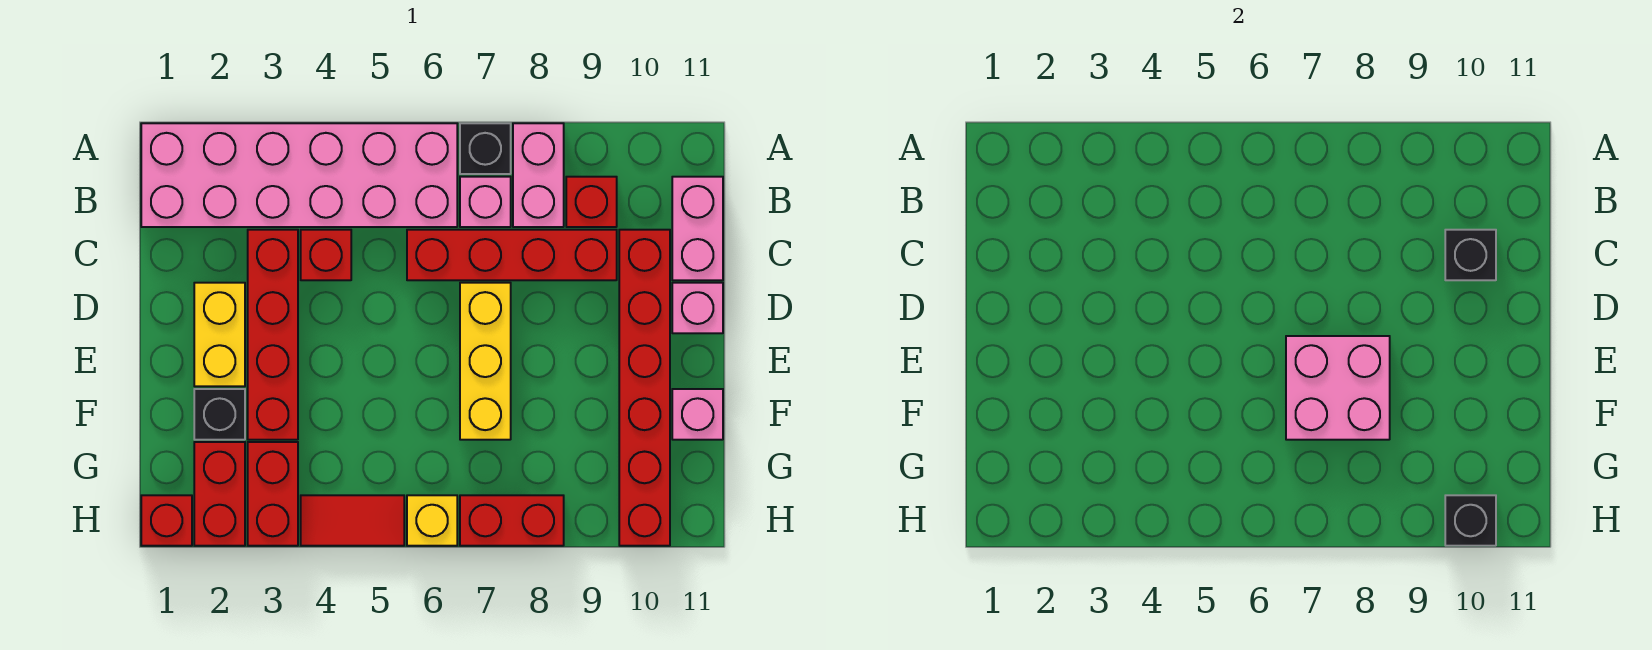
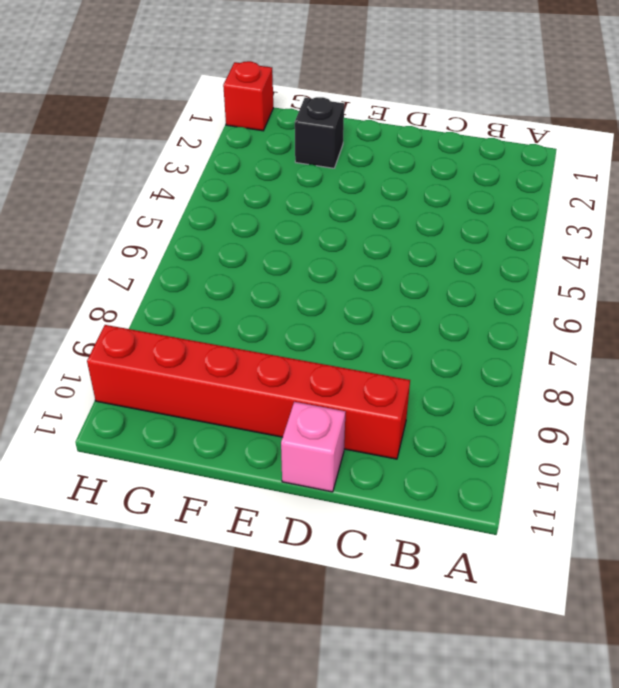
none -> pink 2x6 brick [141,123,457,227]
none -> black 1x1 brick [460,123,511,174]
none -> pink 1x2 brick [513,123,564,227]

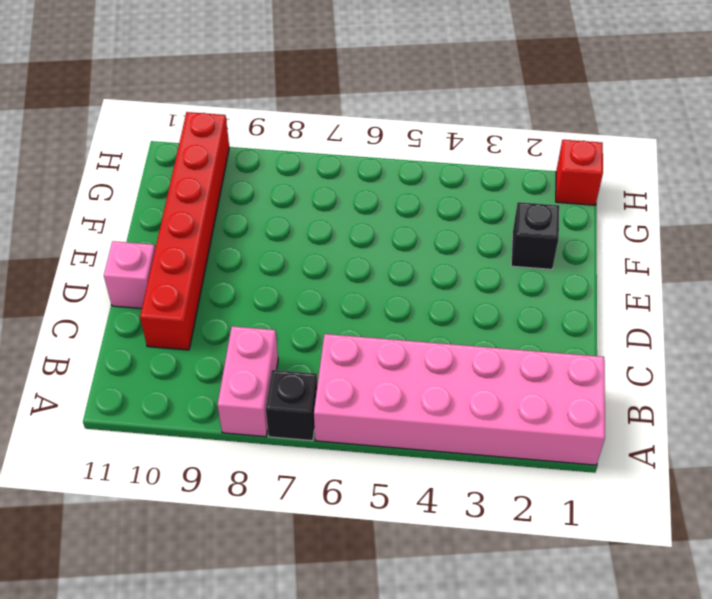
none -> pink 1x1 brick [460,177,511,227]
none -> red 1x1 brick [566,177,617,227]
none -> pink 1x2 brick [672,177,723,280]

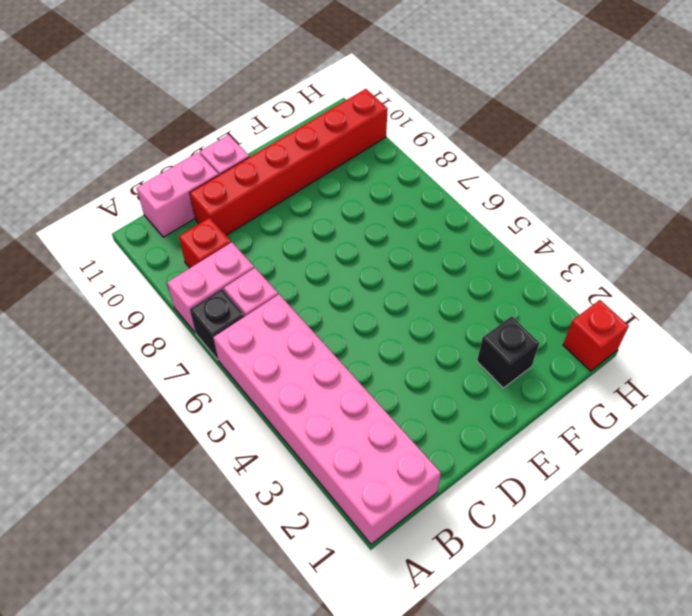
none -> red 1x4 brick [248,230,298,440]
none -> red 1x1 brick [301,230,351,280]
none -> red 1x4 brick [407,230,617,280]

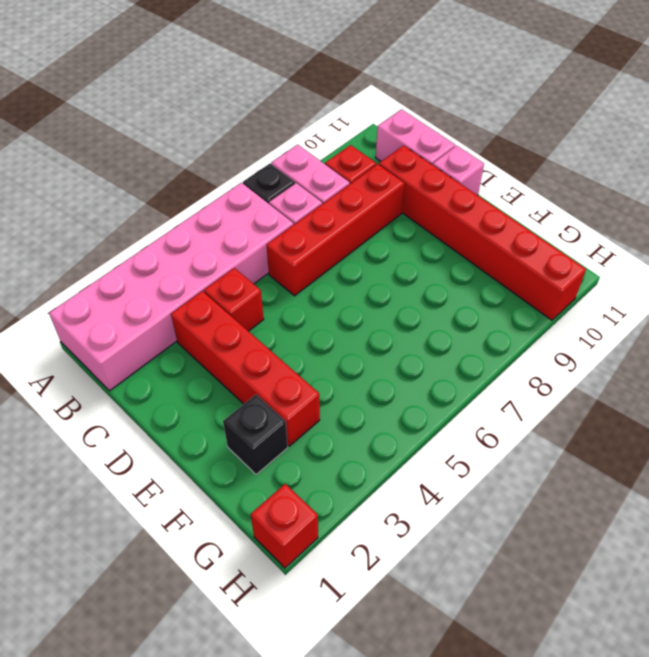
none -> yellow 1x2 brick [194,283,245,386]
none -> yellow 1x3 brick [460,283,511,440]
none -> pink 1x1 brick [672,389,723,440]

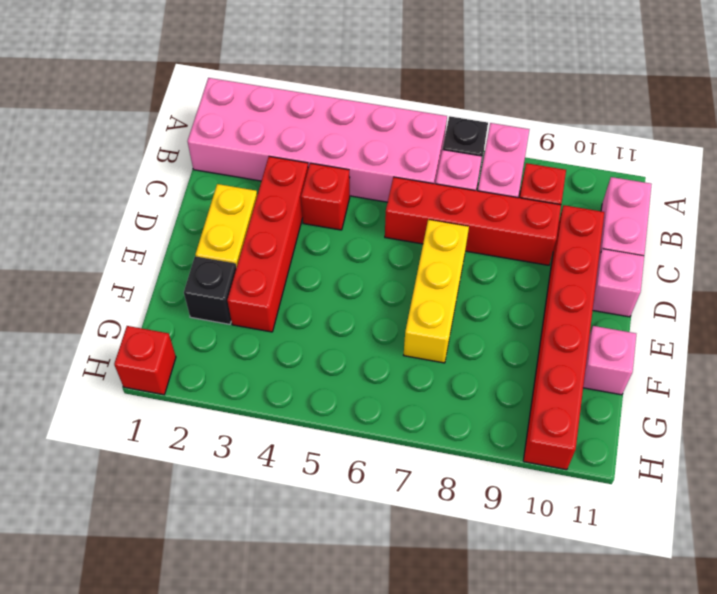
none -> red 1x2 brick [194,442,245,546]
none -> red 1x2 brick [248,442,298,546]
none -> red 1x2 tile [301,495,404,546]

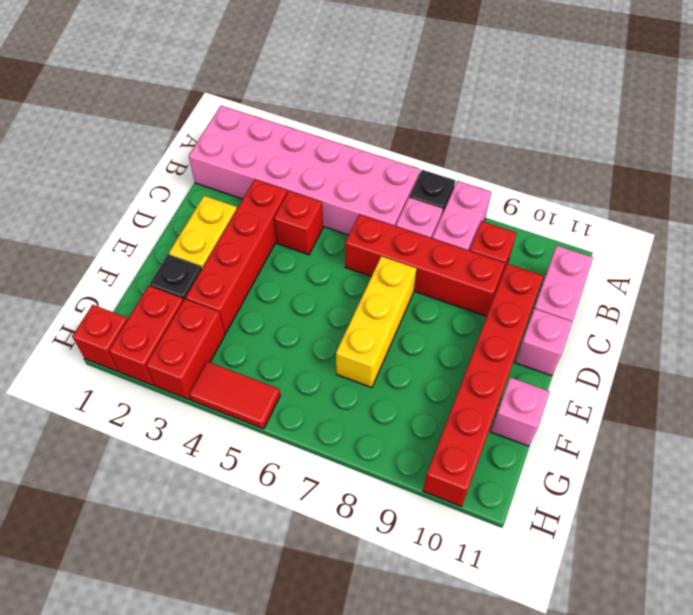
none -> yellow 1x1 brick [407,495,457,546]
none -> red 1x2 brick [460,495,564,546]
none -> black 1x1 brick [1445,230,1496,280]

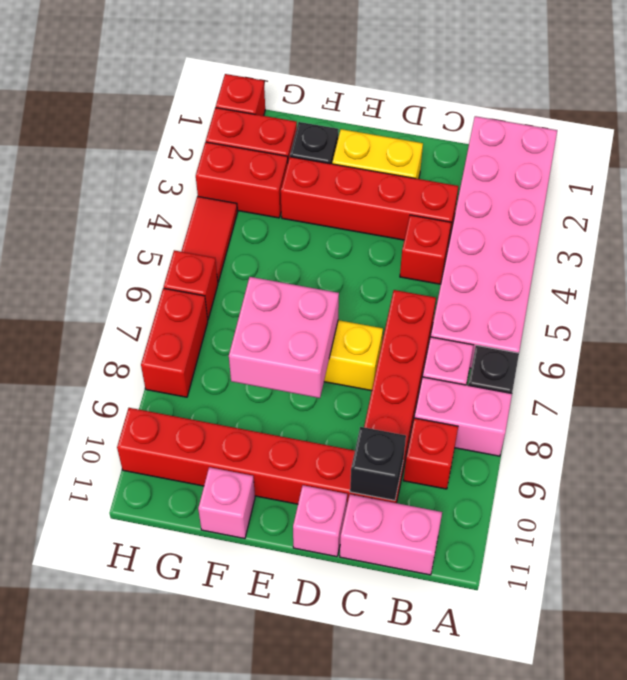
red 1x1 brick [164,250,218,319] -> yellow 1x1 brick [407,495,457,546]
none -> black 1x1 brick [1445,495,1496,546]

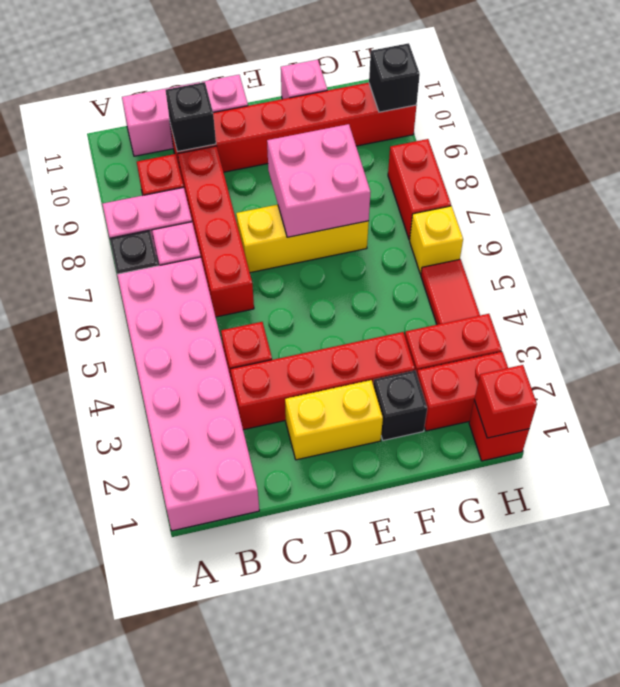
red 1x1 brick [474,365,537,438] -> none

